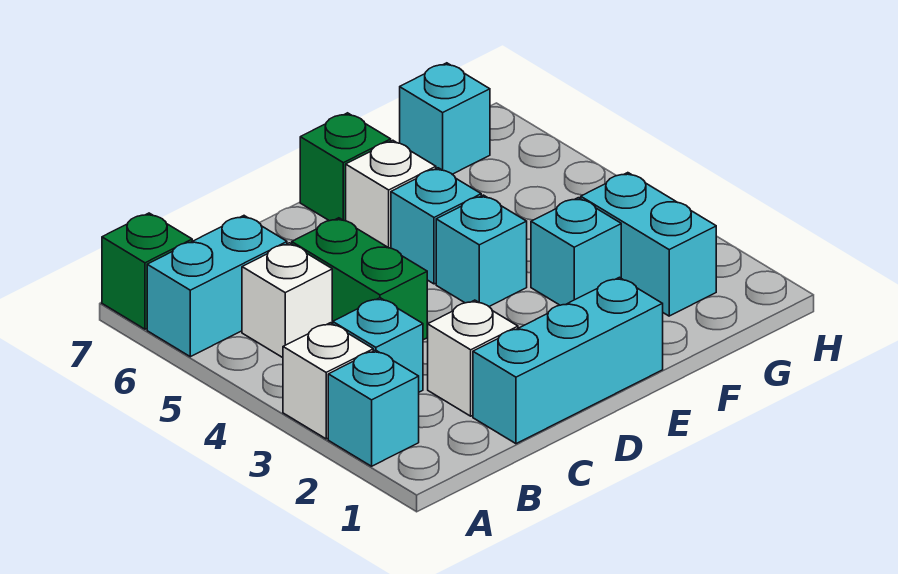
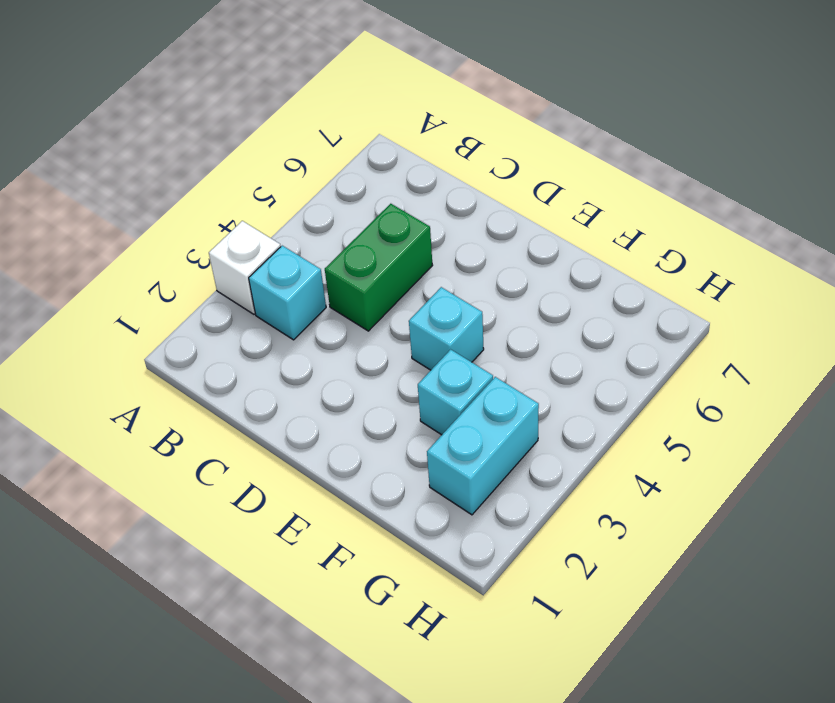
none -> cyan 1x1 brick [328,350,419,466]
none -> cyan 1x2 brick [147,216,287,357]
none -> green 1x1 brick [102,213,192,329]

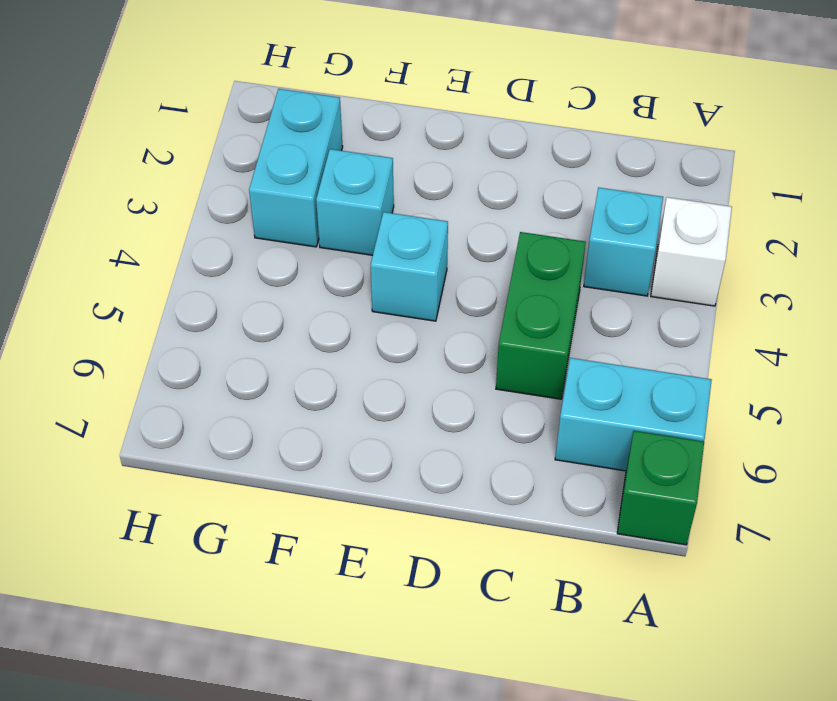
none -> cyan 1x1 brick [328,350,419,466]
none -> white 1x1 brick [242,243,332,358]
none -> cyan 1x3 brick [473,277,663,444]

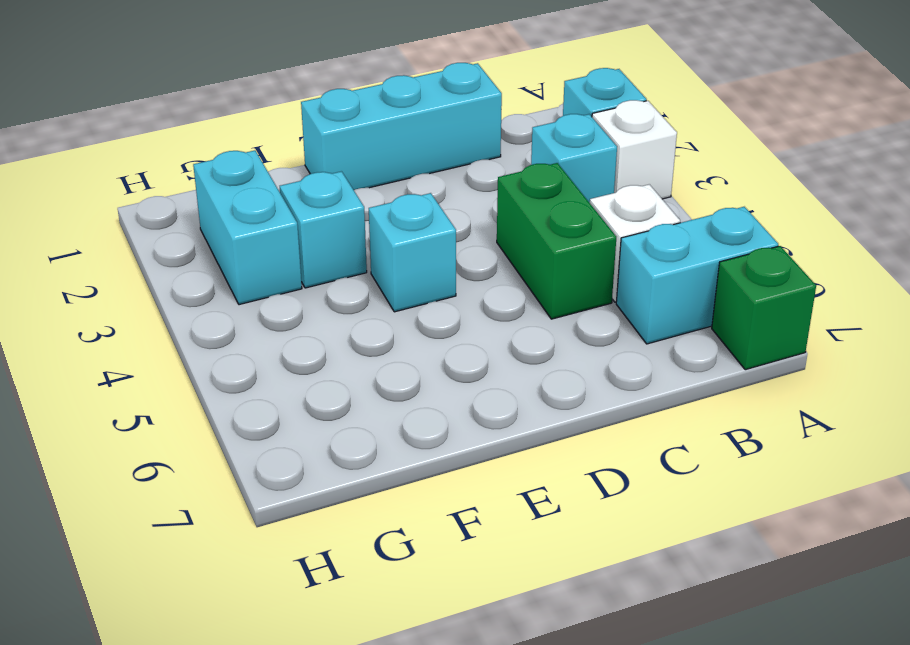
none -> white 1x1 brick [428,300,518,416]
none -> cyan 1x1 brick [391,168,481,284]
none -> white 1x1 brick [346,140,436,248]

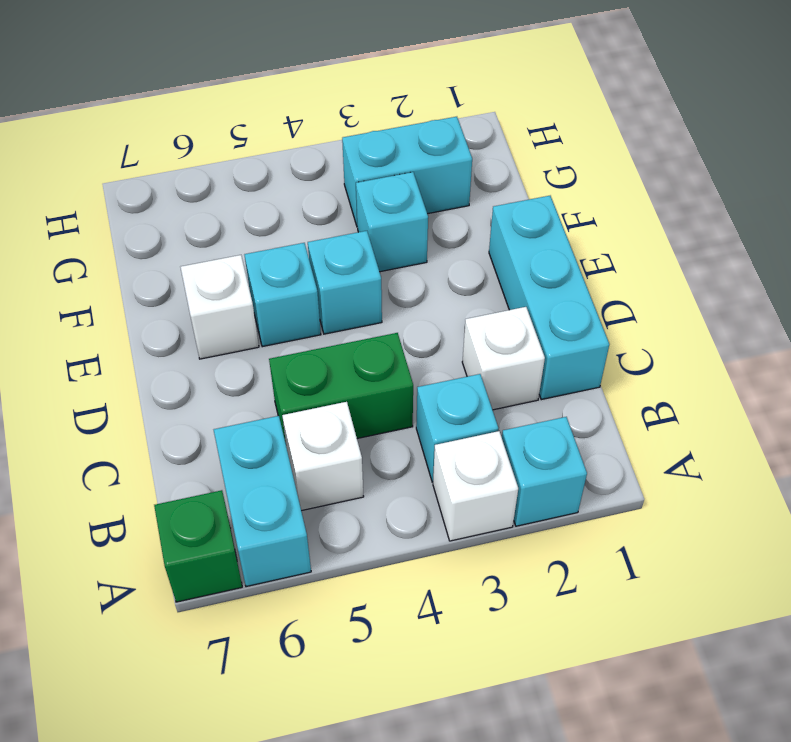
none -> green 1x1 brick [300,113,391,221]
none -> cyan 1x1 brick [400,63,490,174]

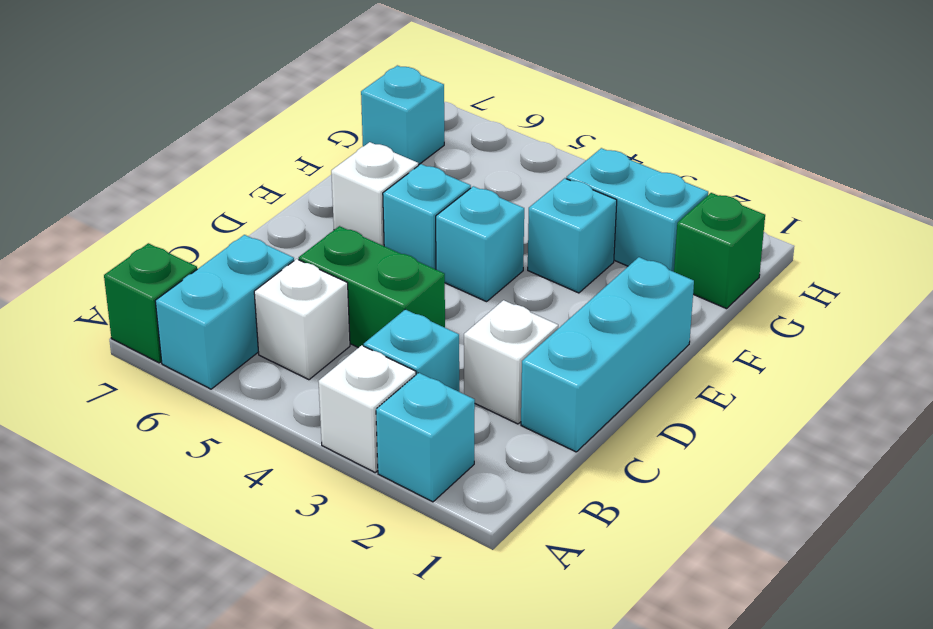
green 1x1 brick [674,193,765,309] -> green 1x1 brick moved to [300,113,391,221]

